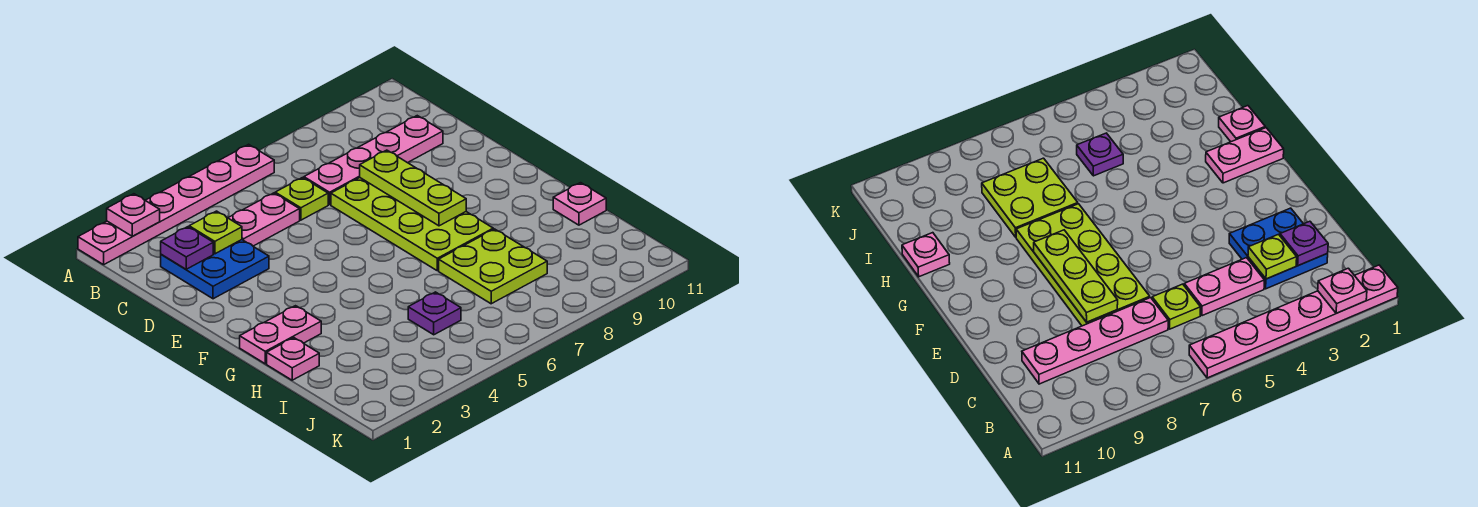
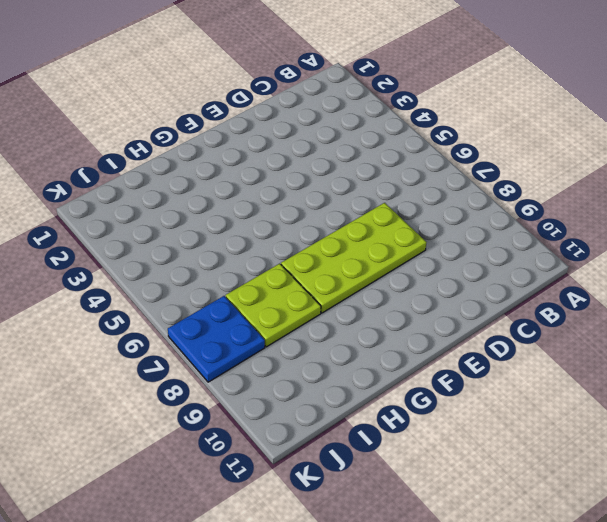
blue 2x2 plate [168,296,265,382] -> blue 2x2 plate moved to [161,240,269,299]
none -> pink 1x6 plate [78,144,274,265]
none -> pink 1x2 plate [228,193,300,246]
none -> lime 1x1 plate [275,178,328,220]

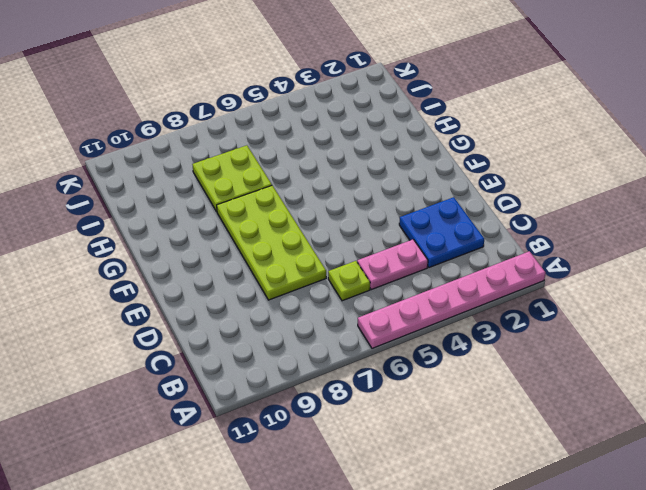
none -> pink 1x4 plate [304,116,443,205]
none -> pink 1x2 plate [240,306,321,364]
none -> pink 1x1 plate [267,338,319,380]

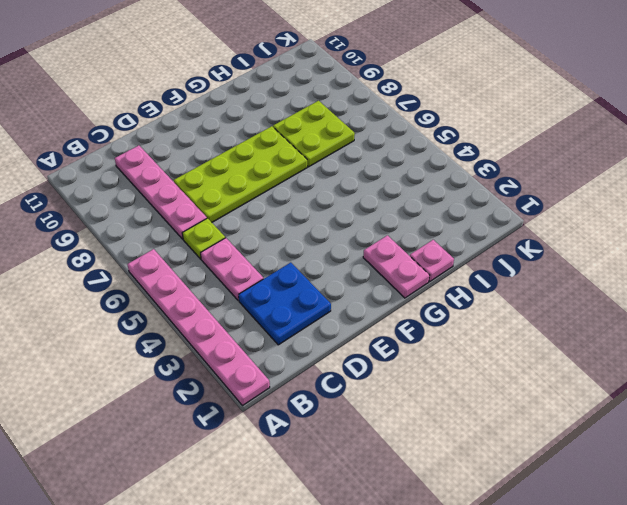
none -> pink 1x1 plate [553,183,606,225]
none -> purple 1x1 plate [408,292,461,335]
none -> pink 1x1 plate [107,194,160,236]

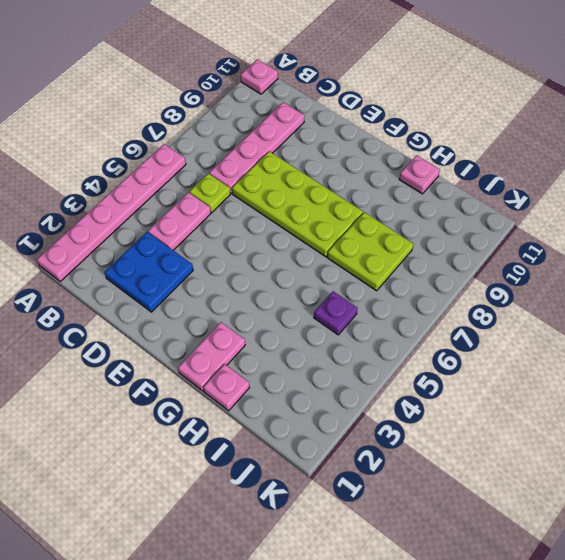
pink 1x1 plate [241,59,278,94] -> pink 1x1 plate moved to [107,194,160,236]
none -> purple 1x1 plate [161,227,213,269]
none -> lime 1x1 plate [189,211,242,254]
none -> lime 1x3 plate [360,150,466,226]

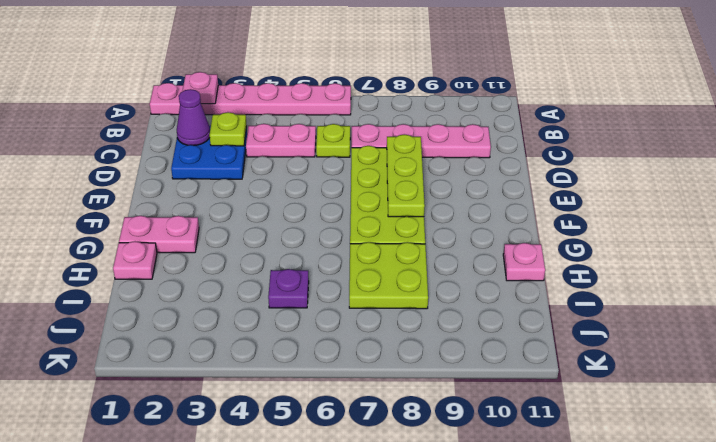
purple 1x1 cone [177,89,210,146] -> purple 1x1 plate [161,227,213,269]

